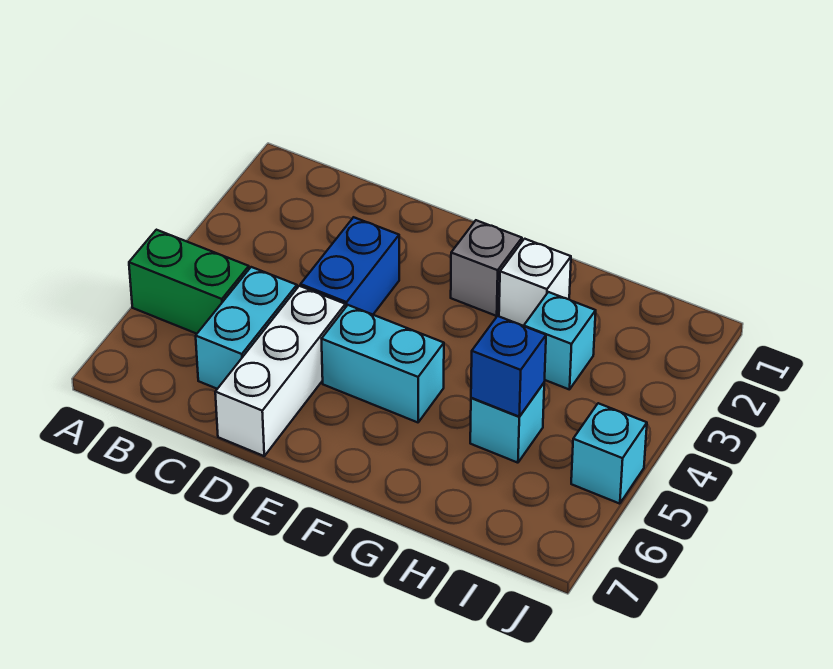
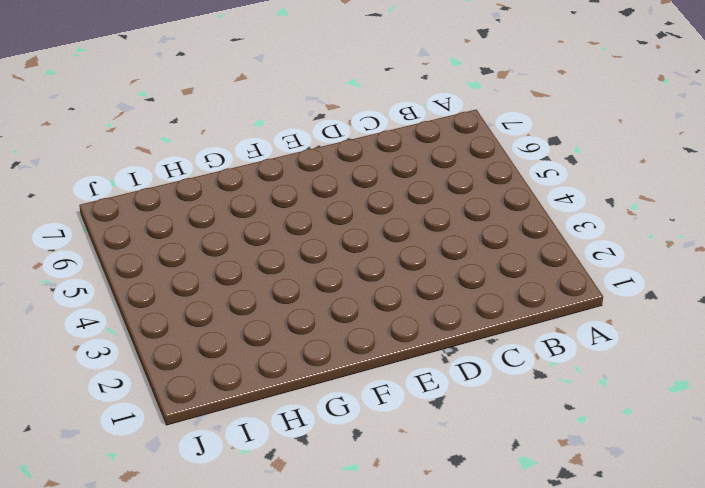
none -> green 1x2 brick [129,230,249,334]
none -> cyan 1x2 brick [196,267,297,389]

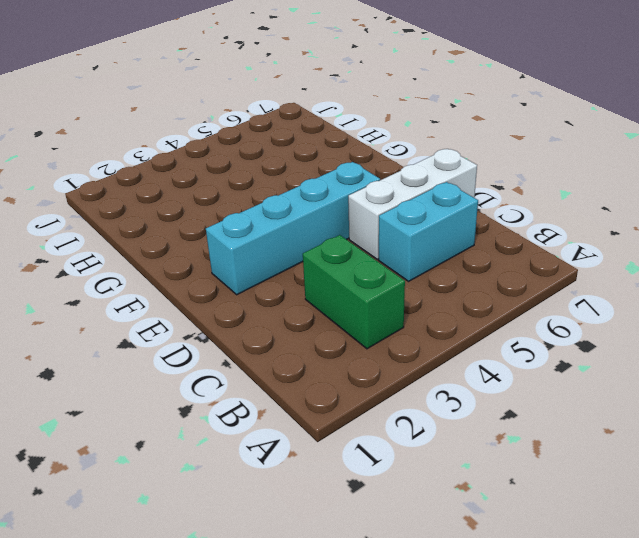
green 1x2 brick [303,235,405,349] -> green 1x2 brick moved to [129,230,249,334]
cyan 1x4 brick [206,162,380,295] -> cyan 1x2 brick [322,305,444,422]
none -> blue 1x2 brick [301,217,399,315]
none -> grey 1x1 brick [451,220,522,316]

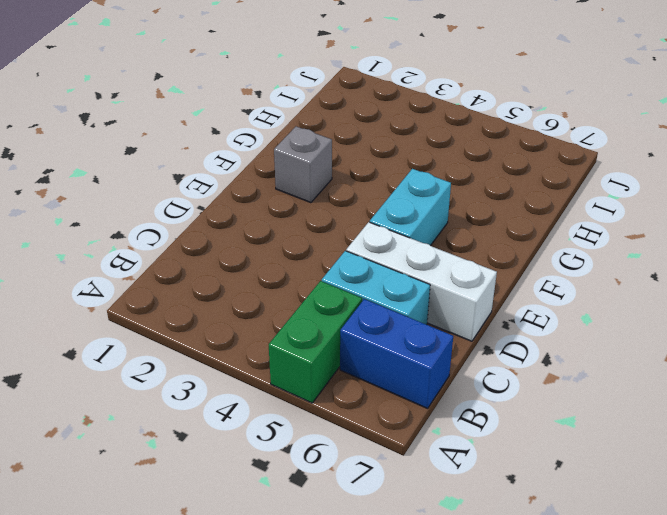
blue 1x2 brick [340,299,453,408] -> blue 1x2 brick moved to [301,217,399,315]
none -> white 1x1 brick [499,239,571,326]
none -> cyan 1x1 brick [524,292,596,390]

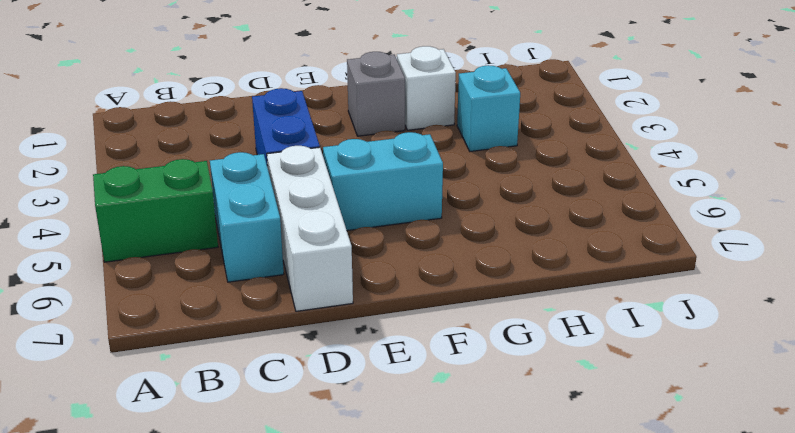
none -> cyan 1x1 brick [470,383,544,463]
none -> cyan 1x1 brick [571,403,647,504]

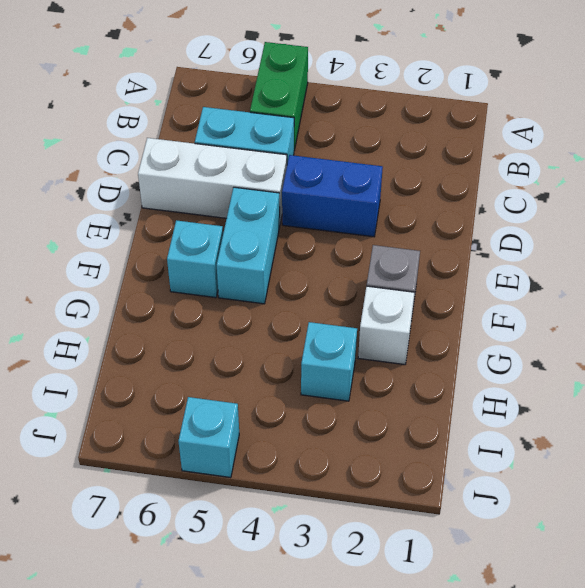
cyan 1x1 brick [167,220,223,298] -> cyan 1x1 brick moved to [470,383,544,463]
none -> blue 1x1 brick [471,316,546,417]

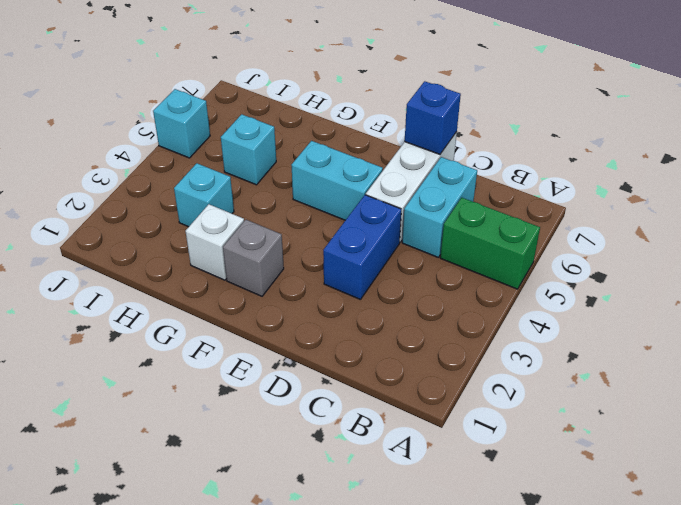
blue 1x1 brick [405,81,461,154] -> blue 1x1 brick moved to [471,316,546,417]

